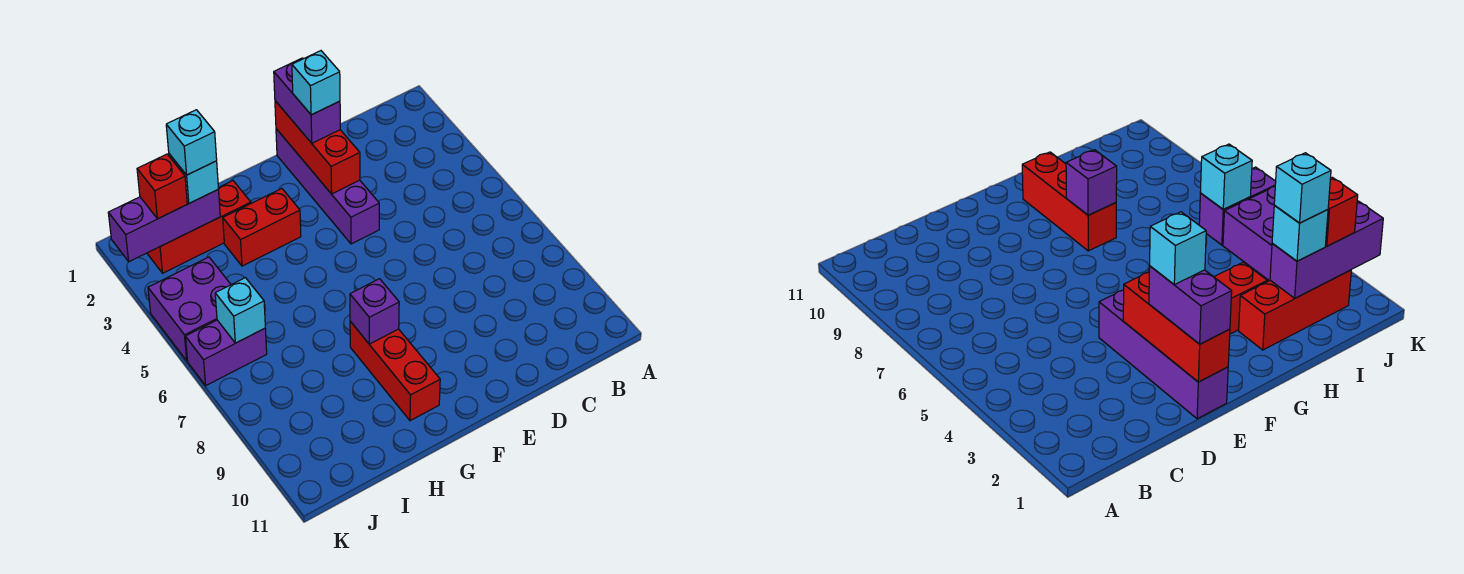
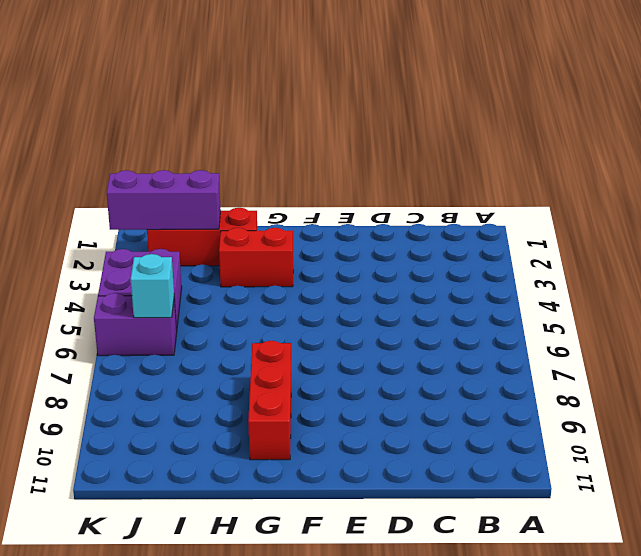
none -> purple 1x4 brick [276,129,379,244]
none -> red 1x3 brick [275,101,360,194]
none -> purple 1x1 brick [350,279,399,344]

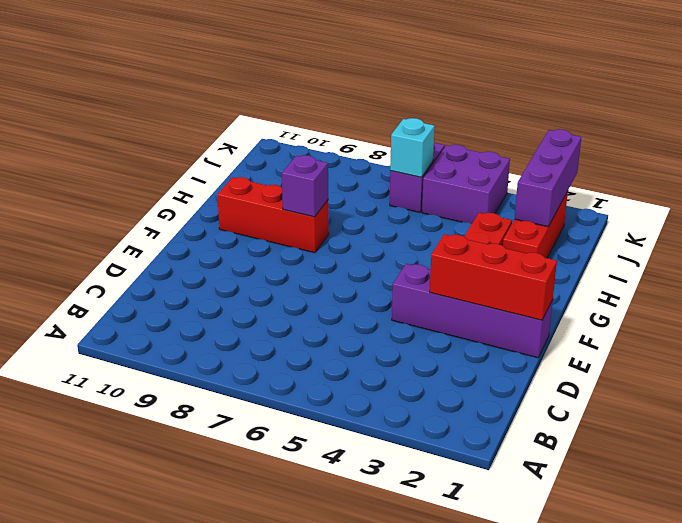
none -> purple 1x2 brick [274,58,340,143]
none -> cyan 1x1 brick [169,154,218,203]
none -> red 1x1 brick [137,154,187,219]

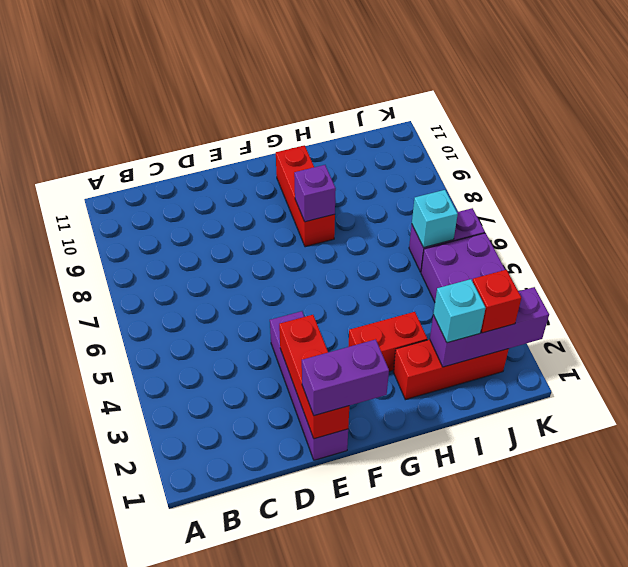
purple 1x2 brick [302,339,389,416] -> purple 1x2 brick turned to [274,58,340,143]
none -> cyan 1x1 brick [292,51,340,115]
none -> cyan 1x1 brick [166,110,217,175]

